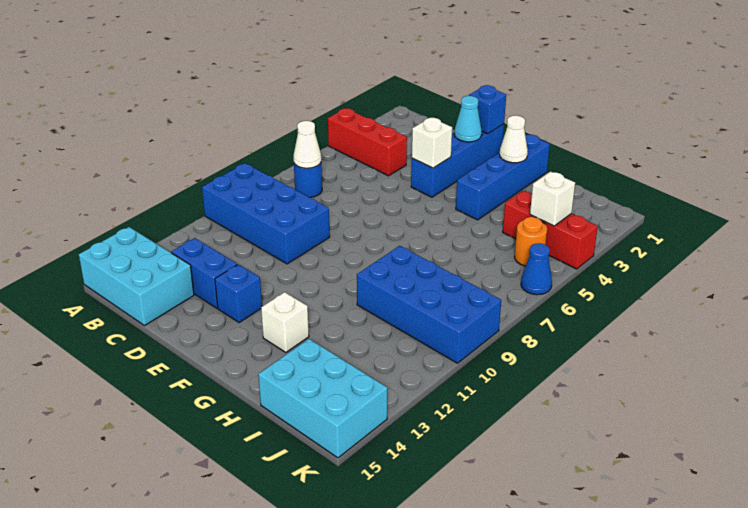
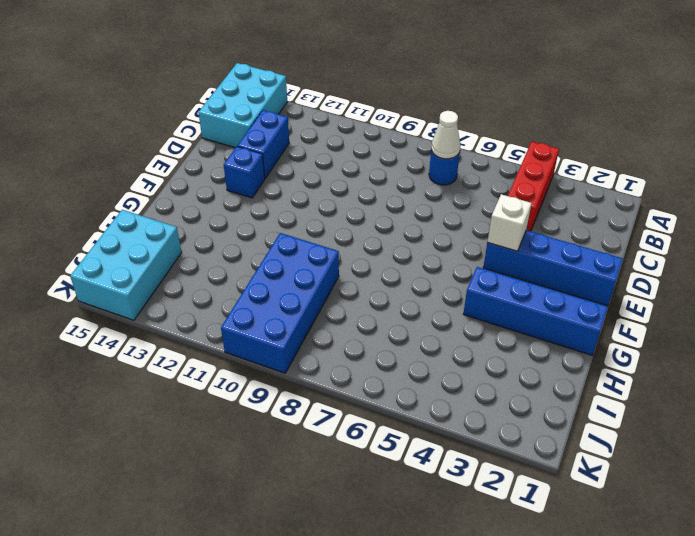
none -> blue 2x4 brick [202,163,330,264]
none -> white 1x1 brick [261,292,309,352]
none -> red 1x3 brick [503,191,598,269]

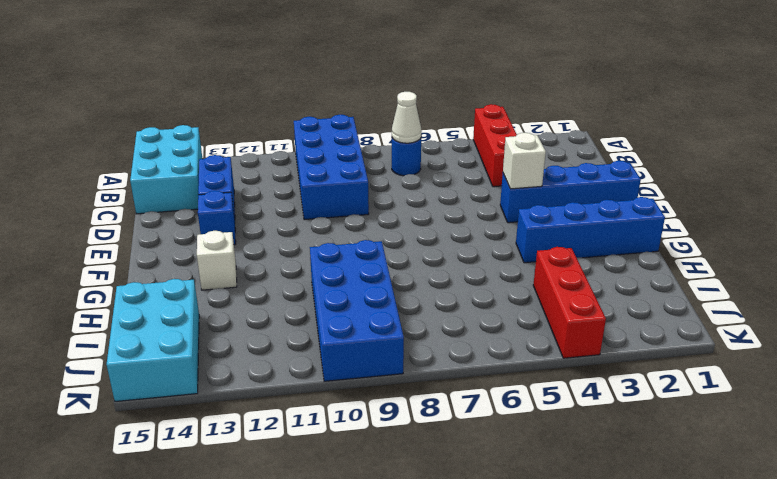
none -> orange 1x1 round brick [514,217,547,266]
none -> blue 1x1 cone [521,243,552,295]
none -> blue 1x1 brick [468,85,506,134]

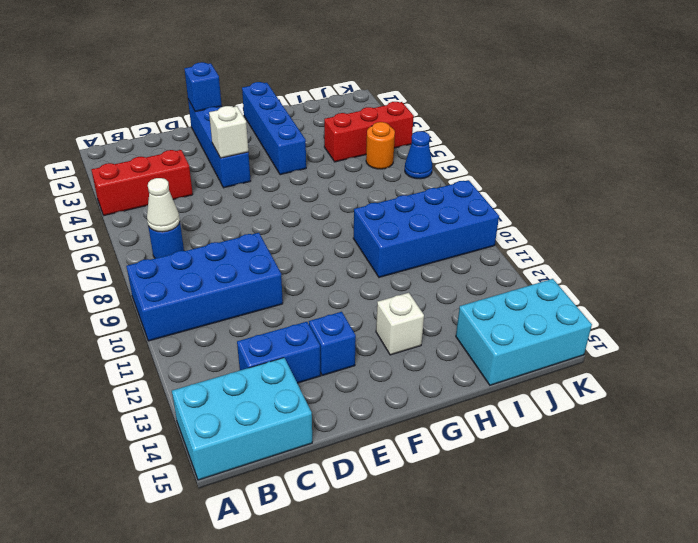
none -> cyan 1x1 cone [454,96,482,142]
none -> white 1x1 cone [500,116,528,163]
none -> white 1x1 brick [530,171,575,226]

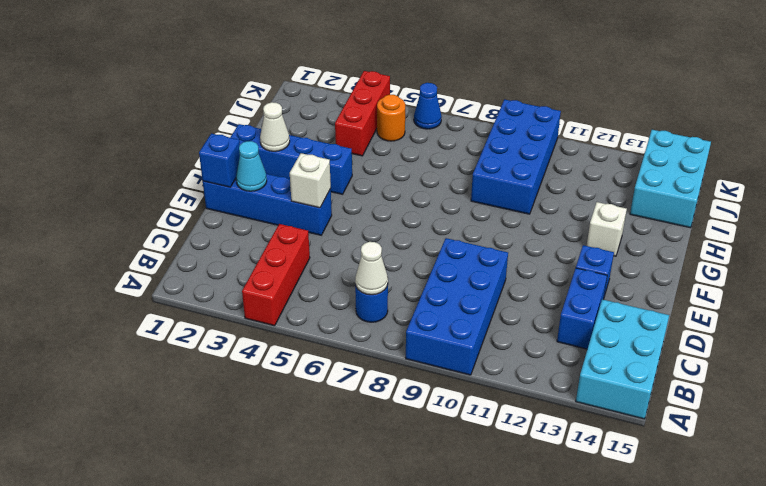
none -> white 1x1 brick [530,171,575,226]

